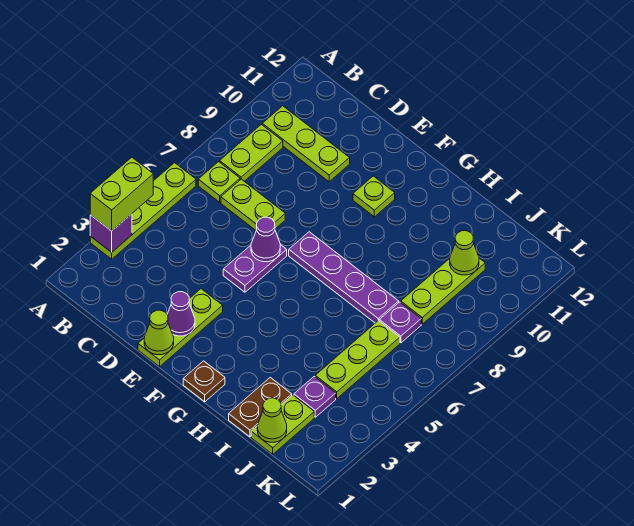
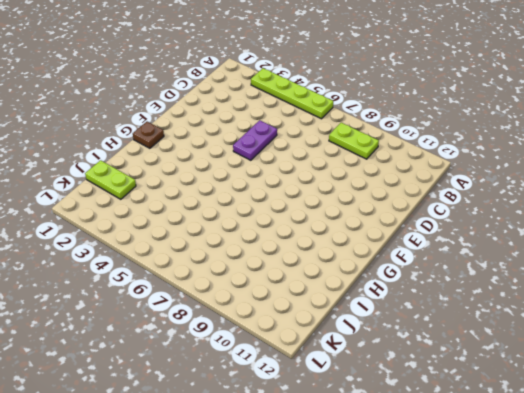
purple 1x2 plate [233,120,277,160] -> purple 1x2 plate turned to [223,245,287,292]
none -> lime 1x1 plate [198,162,240,202]
none -> lime 1x3 plate [262,106,350,182]
none -> lime 1x2 plate [221,179,285,230]

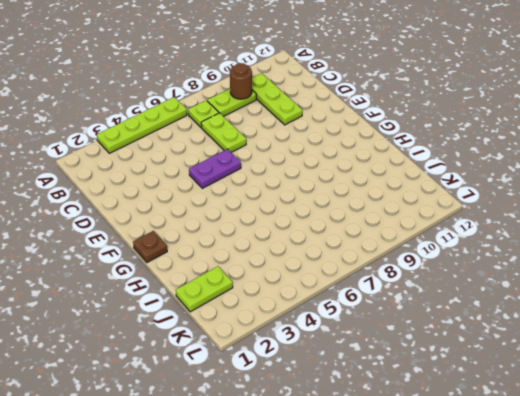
brown 1x1 round brick [230,63,252,99] -> none
none -> lime 1x3 plate [138,289,223,367]
none -> purple 1x4 plate [289,232,399,323]
none -> lime 1x1 plate [353,176,395,217]

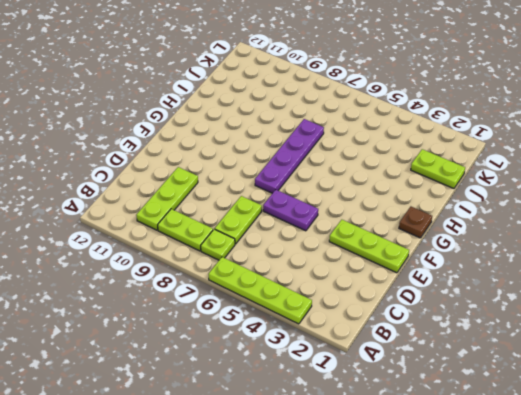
none -> lime 1x1 plate [353,176,395,217]
none -> brown 1x2 plate [229,377,292,437]
none -> purple 1x1 plate [294,376,336,417]

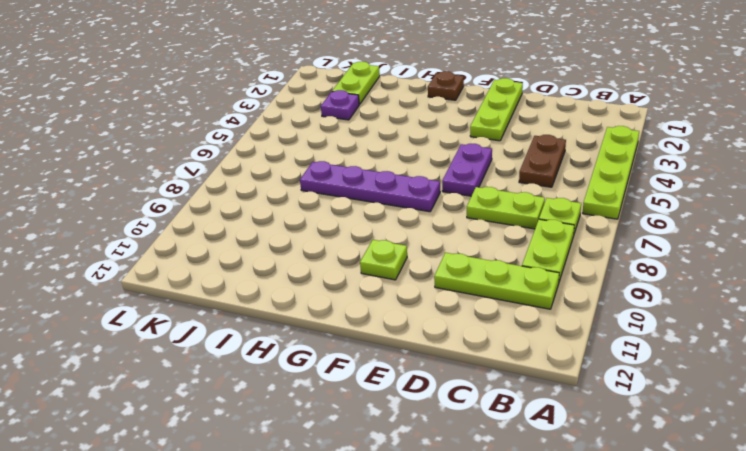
brown 1x2 plate [519,135,566,187] -> brown 1x2 plate moved to [229,377,292,437]
none -> lime 1x3 plate [315,321,400,399]
none -> purple 1x1 plate [379,302,421,343]
none -> lime 1x3 plate [401,258,485,324]

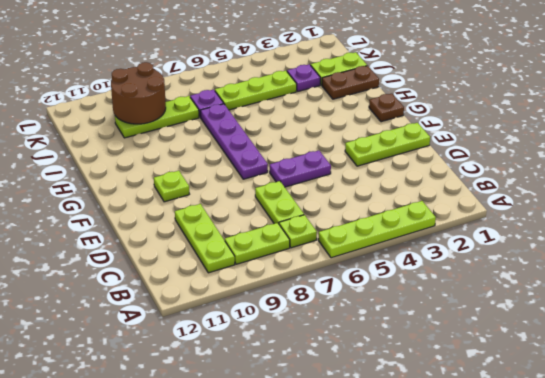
brown 2x2 round brick [111,62,166,124] -> lime 1x1 cone [450,231,479,275]
none -> purple 1x1 brick [90,214,132,252]
none -> lime 1x1 cone [144,310,174,355]
none -> purple 1x1 cone [167,292,195,336]

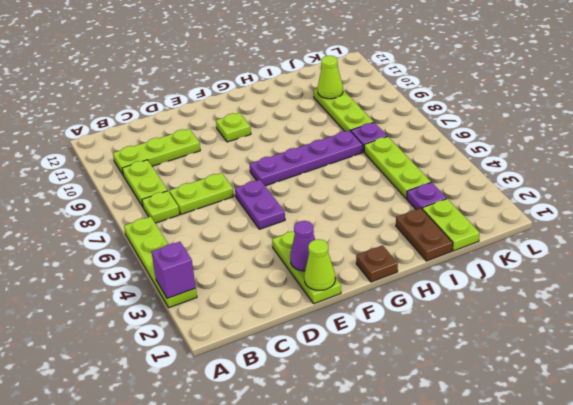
none -> purple 1x1 cone [251,217,280,262]
none -> lime 1x1 cone [257,398,287,442]
none -> lime 1x2 brick [90,157,153,231]

